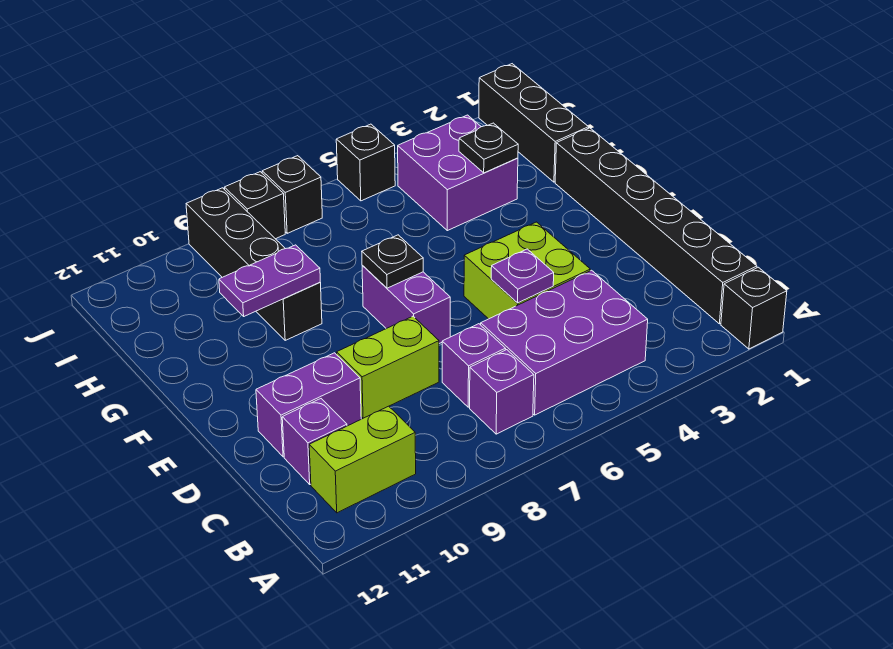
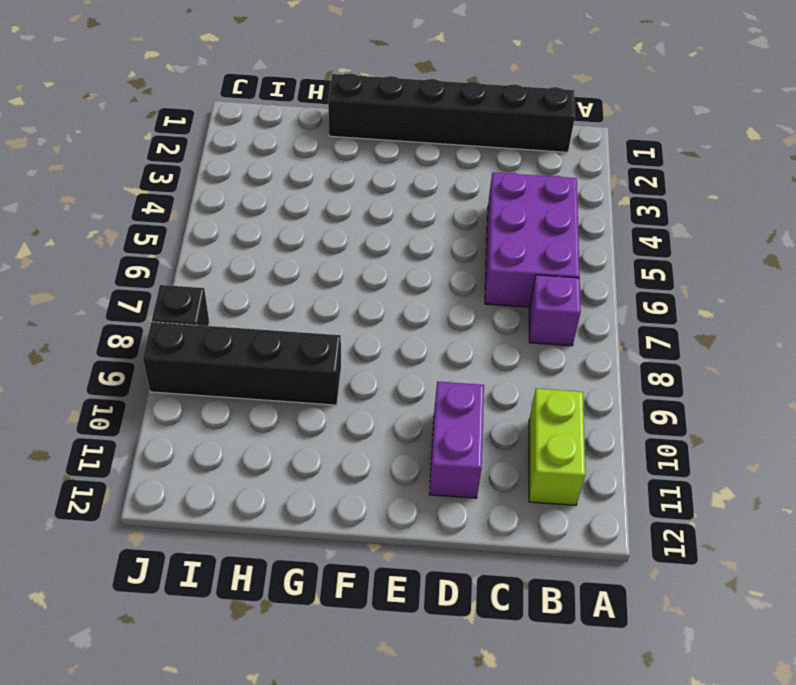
none -> black 1x1 brick [721,267,787,349]
none -> purple 1x1 brick [442,324,506,407]
none -> purple 1x1 brick [282,399,347,484]

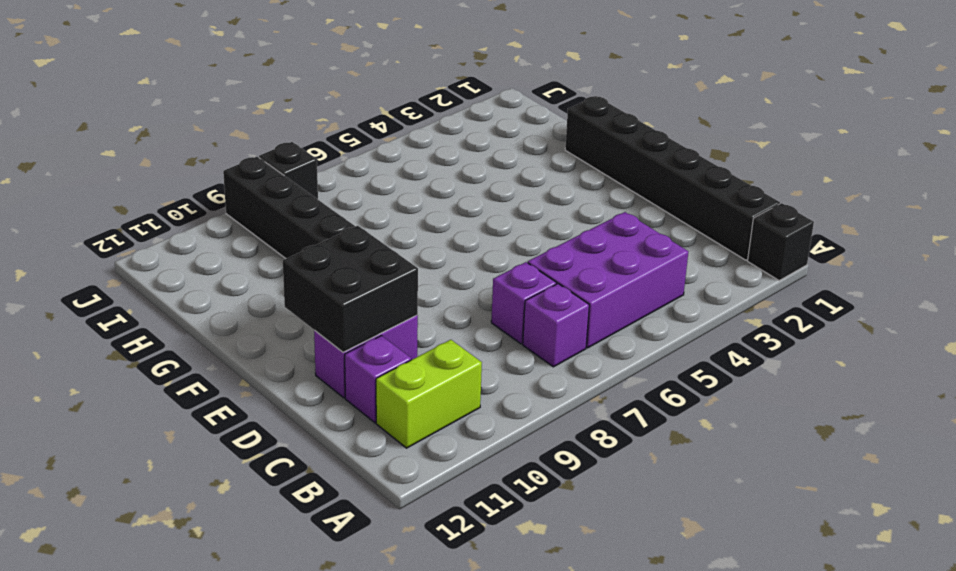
black 2x2 brick [283,226,418,352] -> none
none -> lime 2x2 brick [464,222,590,319]
none -> lime 1x2 brick [337,316,439,418]
none -> purple 1x2 brick [362,266,450,343]

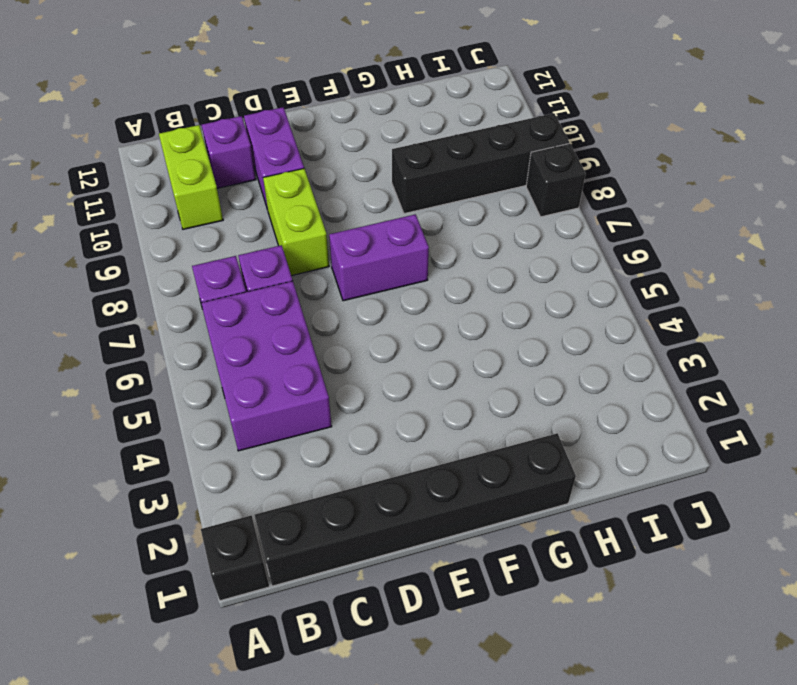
none -> lime 2x2 brick [464,222,590,319]
none -> black 1x3 brick [479,64,589,182]
none -> purple 2x2 brick [398,115,518,231]

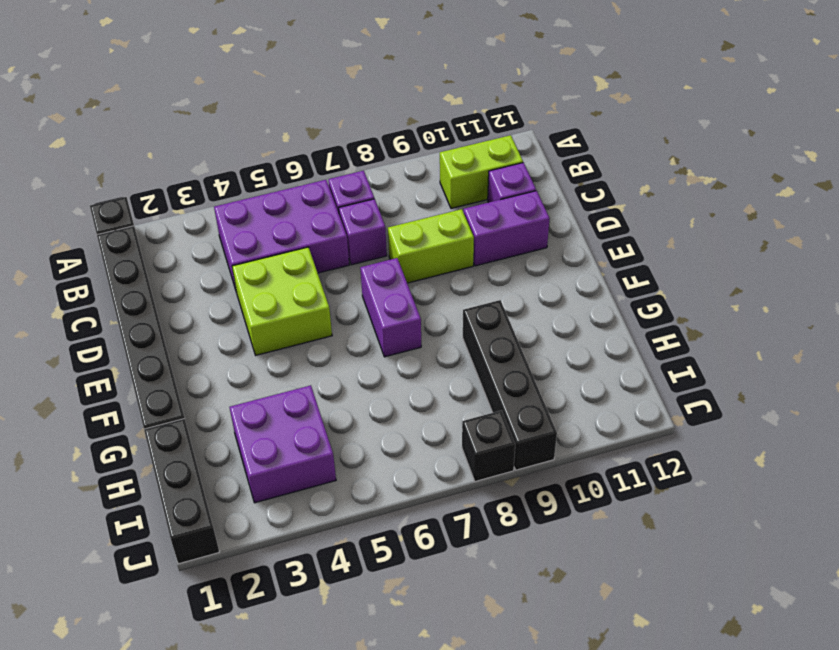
none -> black 1x1 brick [336,124,395,201]
none -> black 1x1 brick [262,156,322,233]
none -> purple 1x1 plate [491,249,554,303]

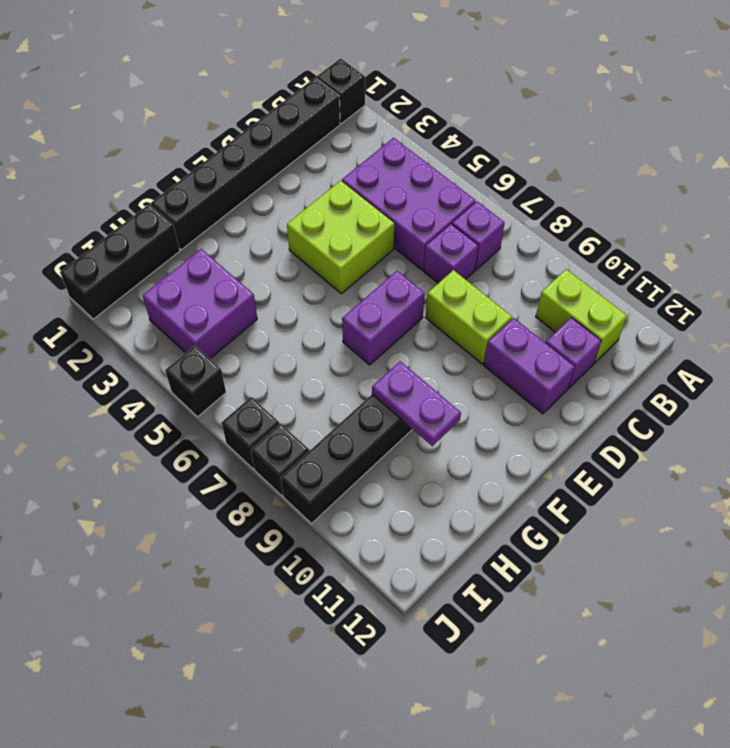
none -> purple 1x1 plate [491,249,554,303]
none -> black 1x1 plate [362,235,423,288]
none -> black 1x1 plate [459,123,518,173]

